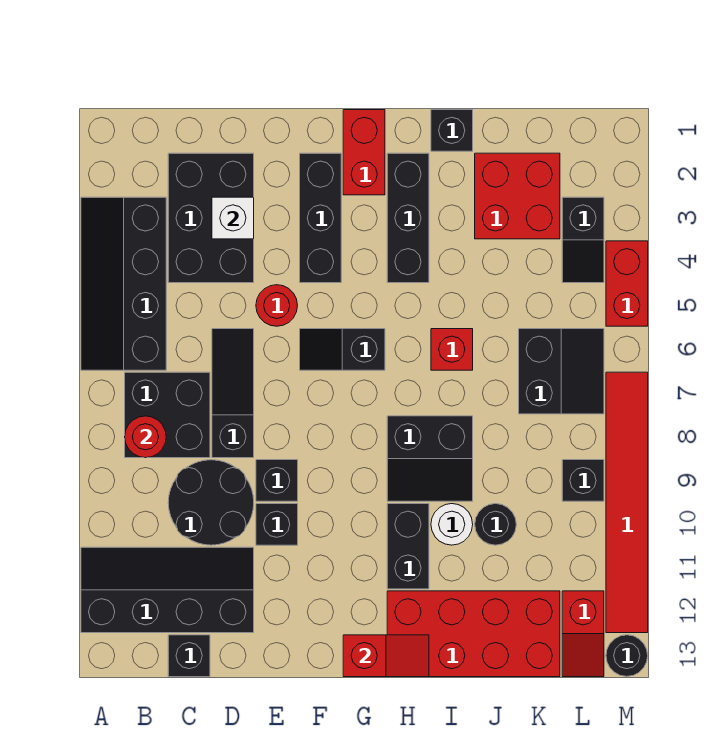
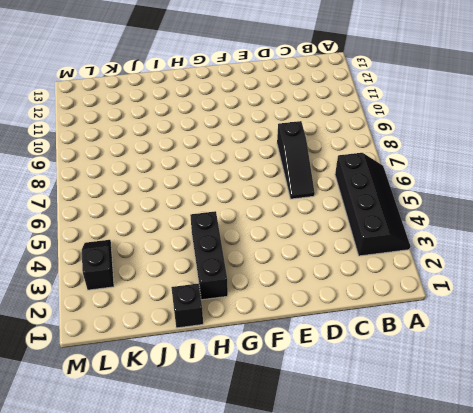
none -> black 2x4 slope [81,547,254,633]
none -> black 2x2 brick [125,372,210,458]
none -> black 2x3 brick [168,153,254,283]
none -> black 2x2 round brick [168,460,254,545]

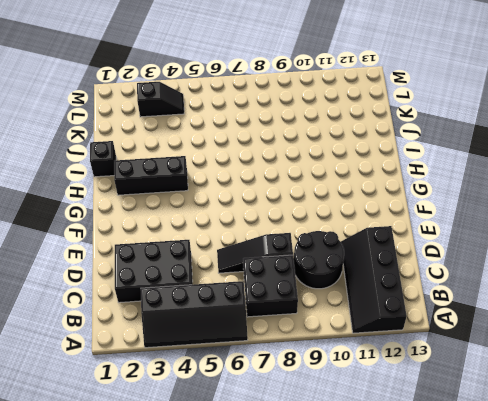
none -> black 1x1 brick [168,635,210,677]
none -> red 1x1 round brick [256,285,298,326]
none -> black 1x1 brick [256,460,298,501]
none -> black 1x1 brick [256,504,298,545]

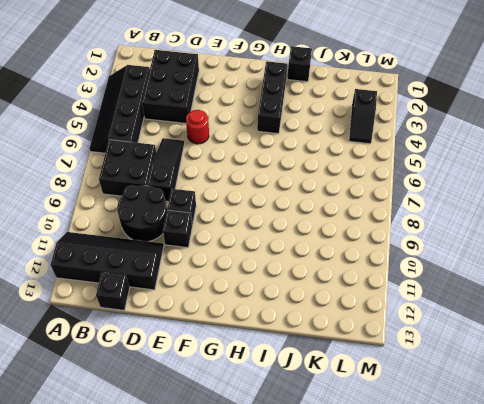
none -> black 1x3 brick [300,153,341,283]
none -> black 1x2 slope [300,329,385,370]
none -> red 1x2 brick [343,110,385,195]
none -> black 2x2 slope [387,416,473,501]

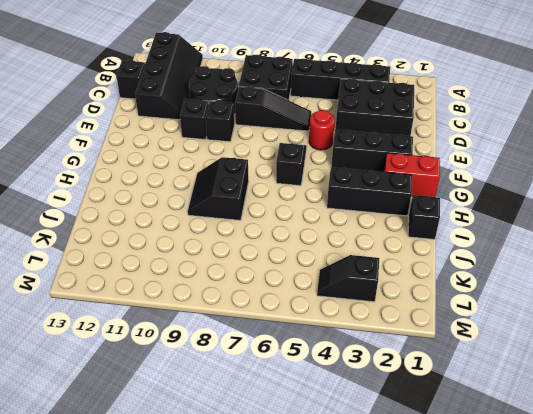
none -> black 1x2 brick [387,504,429,589]
none -> red 2x4 brick [387,591,560,677]
none -> red 1x1 brick [431,329,473,370]
none -> white 1x1 round brick [431,504,473,545]

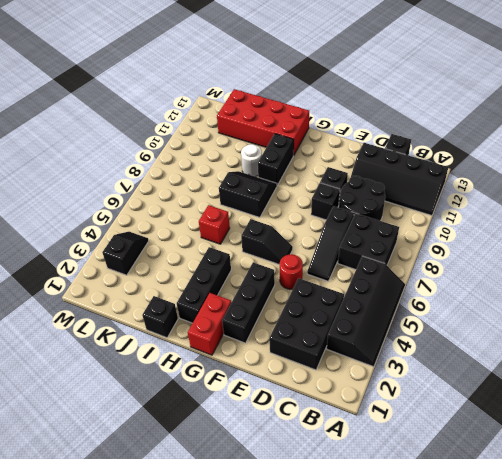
none -> red 2x2 brick [475,153,560,239]
none -> black 1x1 round brick [475,504,516,545]
none -> black 2x2 slope [519,329,604,414]
none -> black 1x1 brick [562,460,604,501]

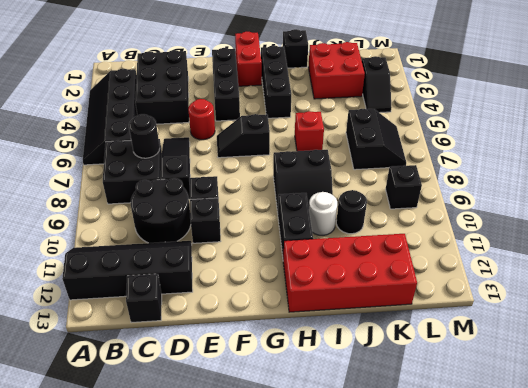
black 1x1 round brick [129,114,160,158] -> black 1x1 round brick moved to [606,635,648,676]
none -> red 1x2 slope [562,591,604,677]
none -> red 1x2 brick [606,241,648,326]
none -> red 1x6 tile [606,372,648,633]
none -> red 1x1 round brick [125,416,166,458]

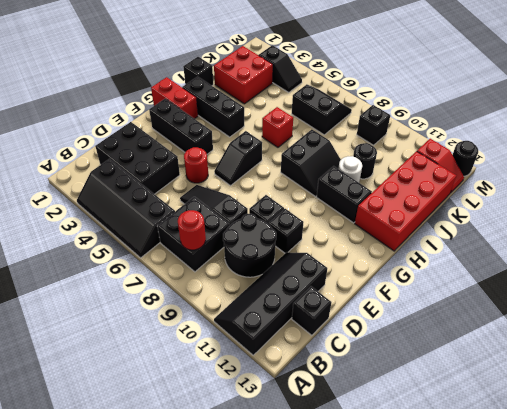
none -> red 1x2 brick [606,241,648,326]
none -> red 1x6 tile [606,372,648,633]
none -> white 1x1 brick [212,197,254,239]
none -> red 1x2 slope [343,635,429,677]

